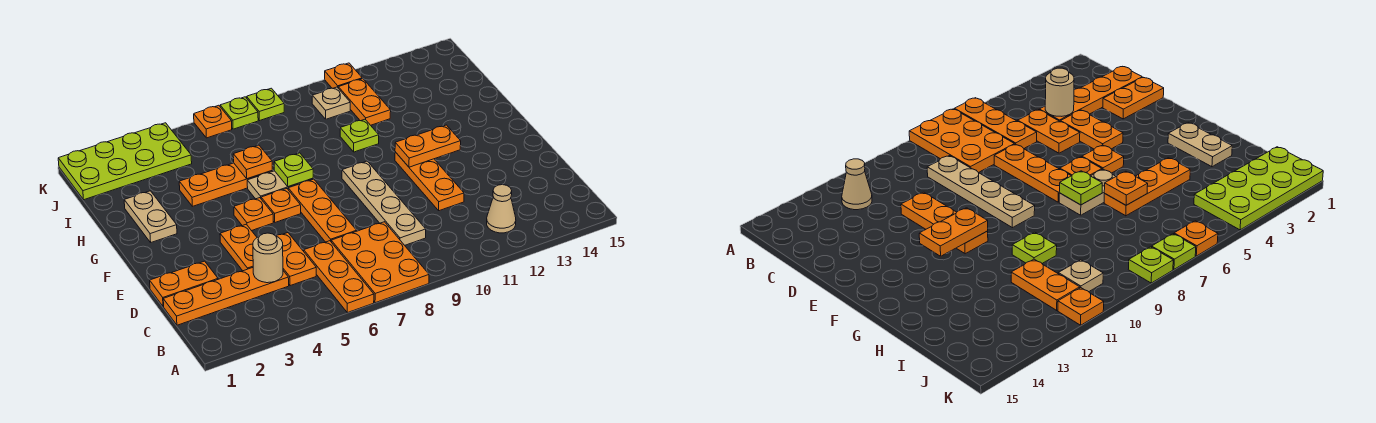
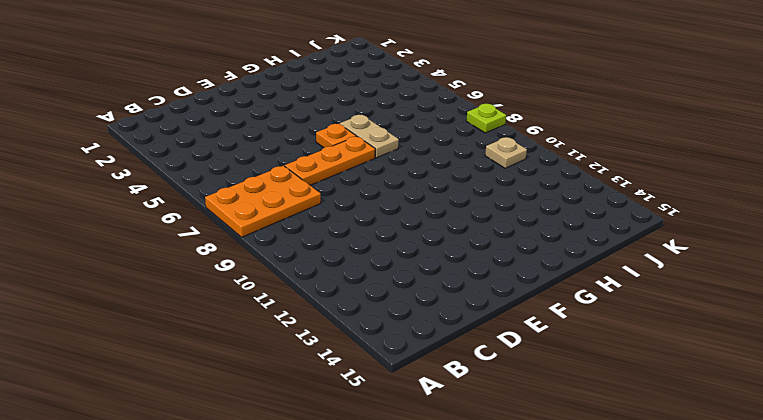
none -> orange 1x3 plate [304,241,374,313]
none -> tan 1x1 cone [487,185,516,233]
none -> orange 1x4 plate [163,268,289,325]

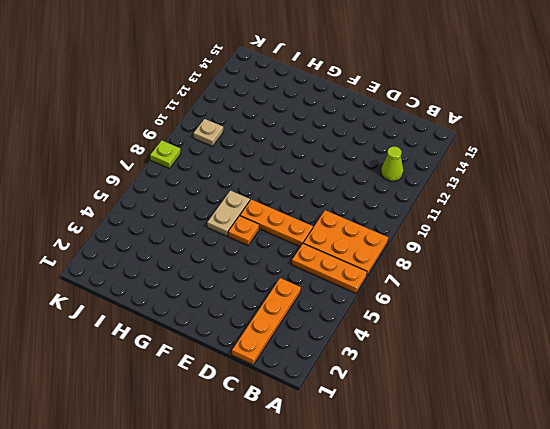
lime 1x1 cone [381,146,403,181] -> tan 1x1 cone [487,185,516,233]
none -> orange 1x2 plate [277,233,316,286]
none -> tan 1x4 plate [342,161,426,245]
none -> orange 1x2 plate [150,261,218,307]

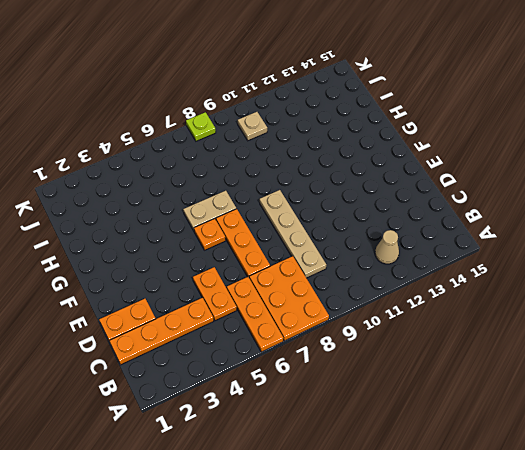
none -> orange 1x2 plate [220,224,257,271]
none -> orange 1x3 plate [395,152,464,211]
none -> orange 1x1 plate [234,198,273,231]

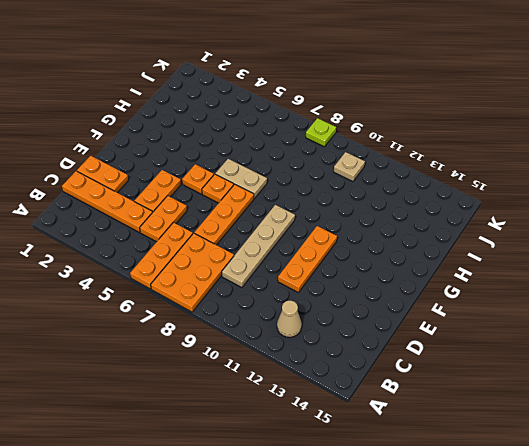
none -> tan 1x2 plate [124,191,177,242]
none -> orange 1x3 plate [179,163,272,206]
none -> lime 1x1 plate [340,119,379,152]

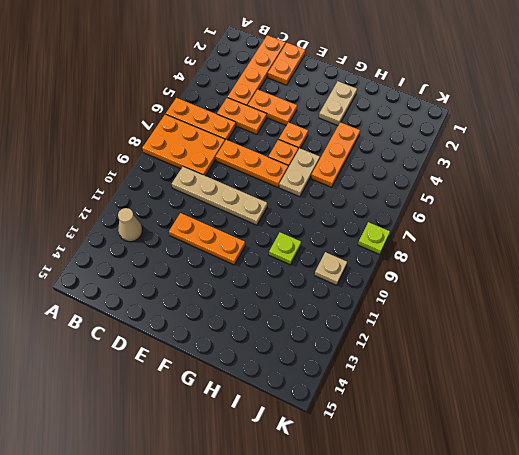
tan 1x2 plate [319,81,357,126] -> tan 1x2 plate turned to [124,191,177,242]
none -> orange 1x2 plate [338,79,391,125]
none -> lime 2x4 plate [58,123,192,200]
none -> orange 1x1 plate [194,105,232,138]

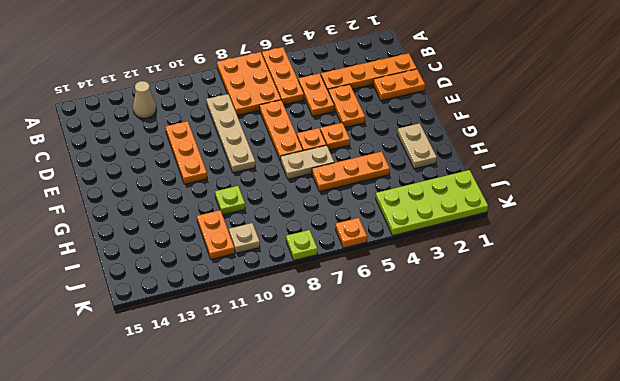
none -> lime 1x1 plate [220,97,258,129]
none -> orange 1x1 plate [325,63,362,88]
none -> tan 1x1 round brick [253,233,283,283]

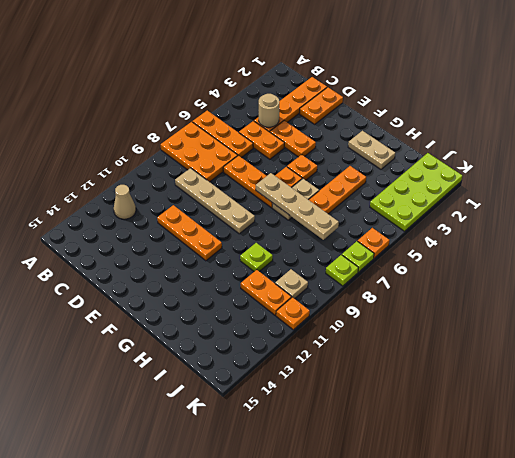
tan 1x4 plate [256,173,339,240] -> lime 1x1 plate [274,153,313,187]
none -> orange 1x2 plate [395,125,461,167]
none -> orange 1x1 plate [233,145,272,179]

